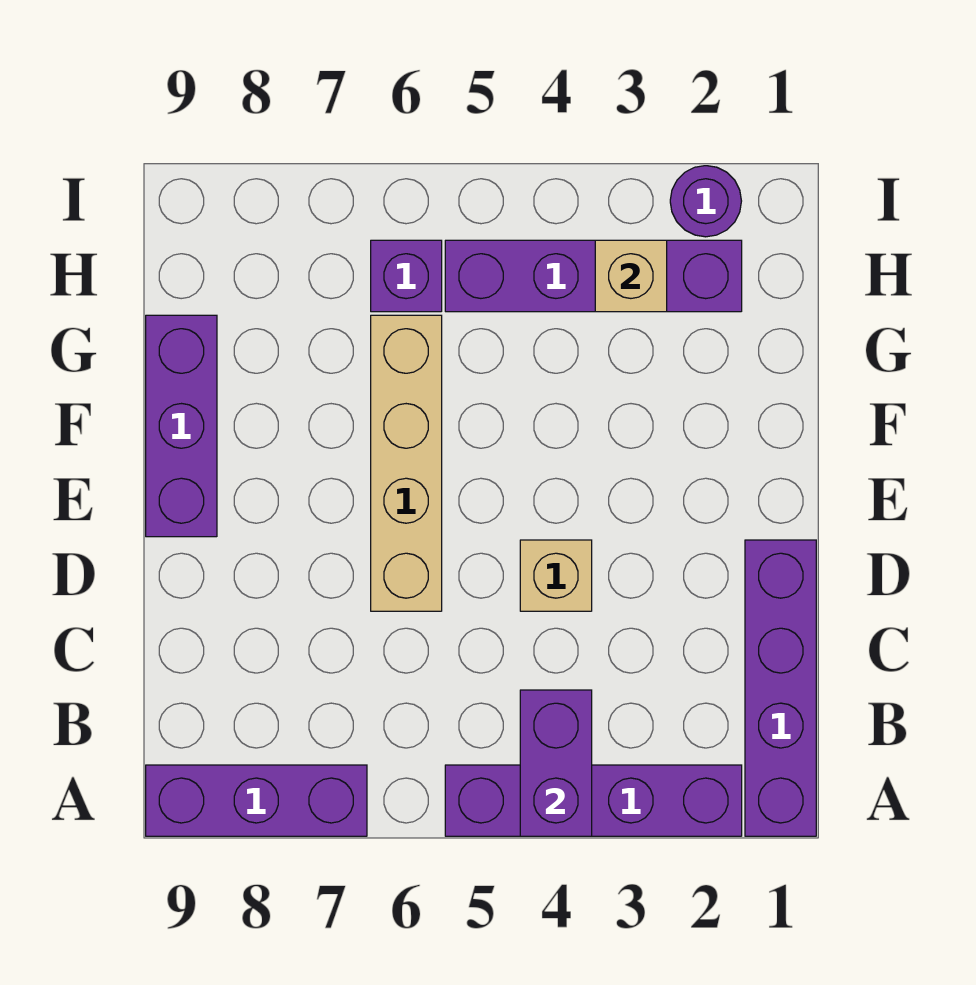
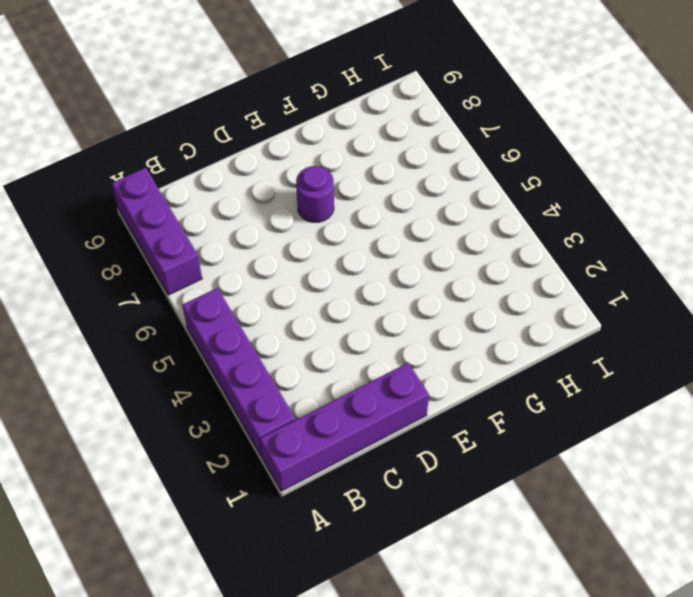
purple 1x1 round brick [296,166,334,222] -> purple 1x1 round brick moved to [670,166,741,237]
none -> tan 1x1 brick [520,540,592,611]
none -> tan 1x4 brick [371,315,442,611]

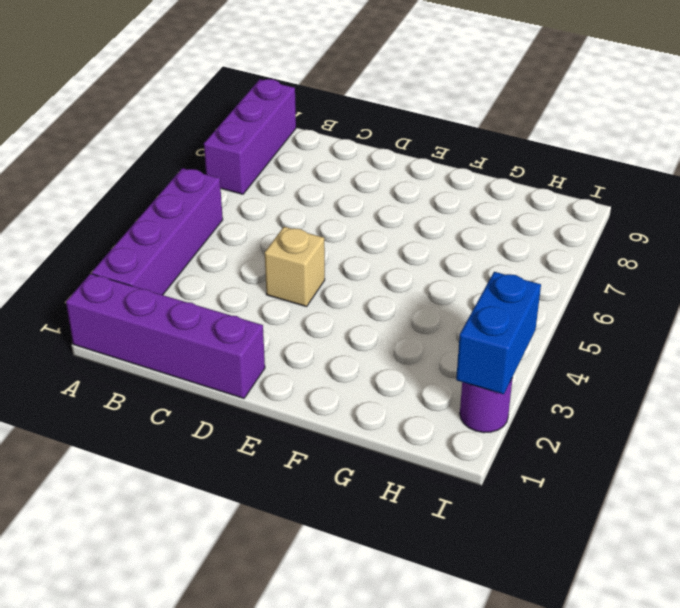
blue 1x2 brick [456,272,541,394] -> none
none -> tan 1x4 brick [371,315,442,611]
none -> purple 1x3 brick [146,315,217,537]

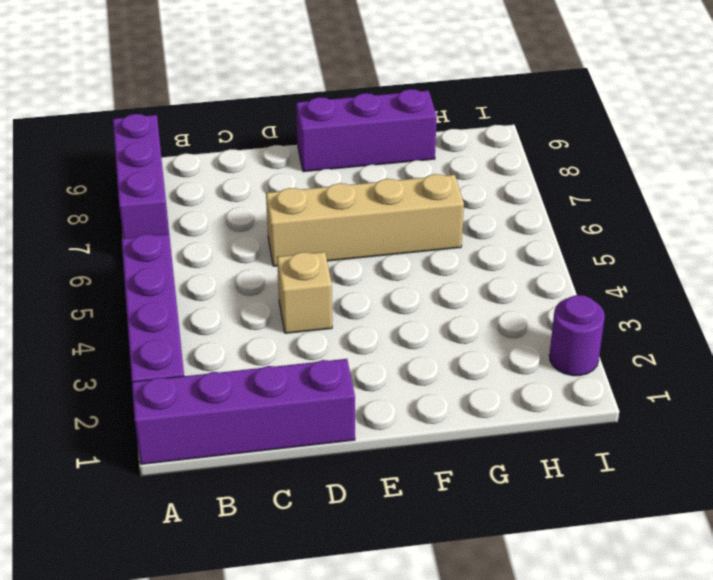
none -> purple 1x4 brick [445,240,742,312]
none -> purple 1x1 brick [371,240,442,312]

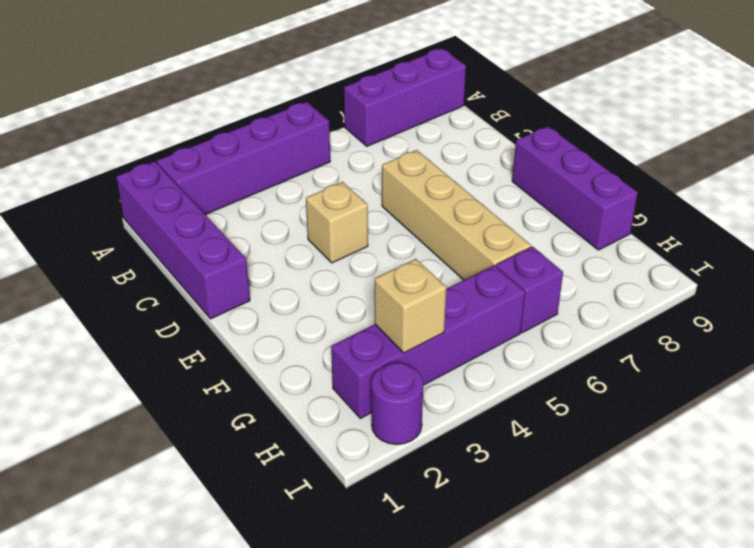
none -> purple 1x2 brick [520,690,592,836]

